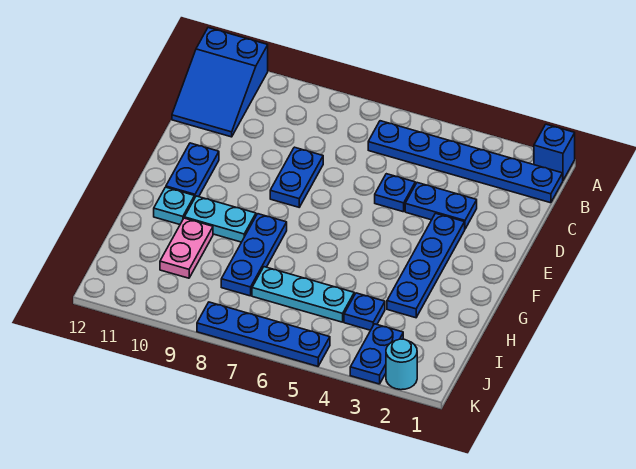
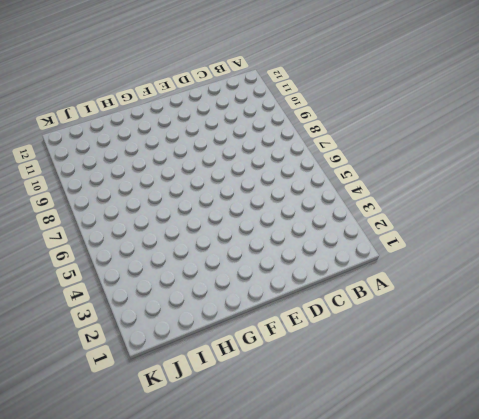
none -> blue 1x1 brick [534,124,575,180]
none -> blue 2x3 slope [172,28,268,137]
none -> blue 1x6 plate [368,121,563,203]

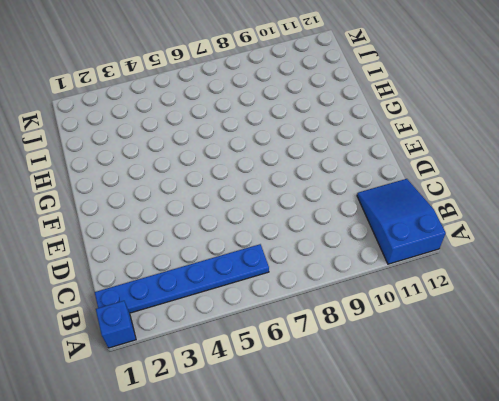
none -> blue 1x2 plate [405,183,477,229]
none -> blue 1x1 plate [375,174,415,212]
none -> blue 1x2 plate [270,147,323,207]

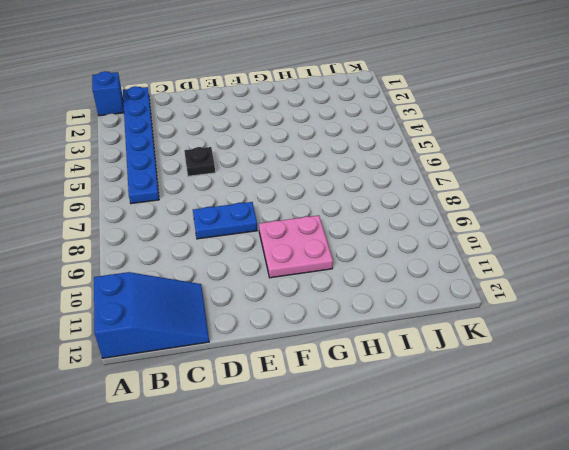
black 1x1 plate [184,147,215,176] -> blue 1x1 plate [375,174,415,212]
pink 2x2 plate [259,215,333,278] -> cyan 1x2 plate [184,196,256,242]
none -> blue 1x2 plate [405,183,477,229]
none -> blue 1x4 plate [387,213,465,318]
none -> blue 1x2 plate [166,143,219,197]

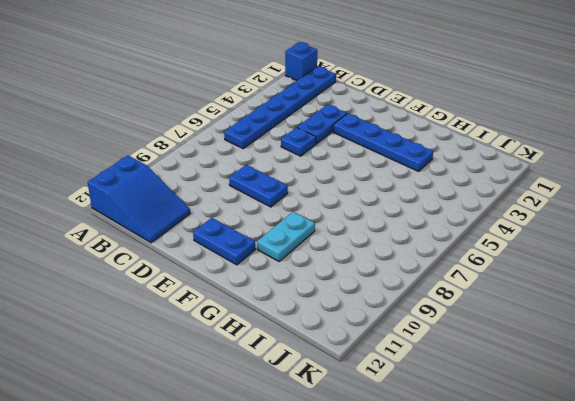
none -> blue 1x3 plate [221,214,287,296]
none -> cyan 1x1 plate [154,187,195,224]
none -> pink 1x2 plate [160,218,213,278]

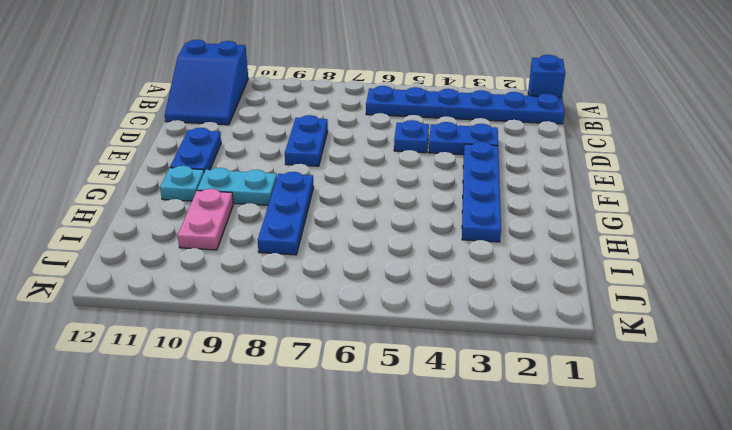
none -> blue 1x1 plate [344,293,385,330]
none -> cyan 1x3 plate [252,267,354,322]
none -> blue 1x2 plate [350,324,403,384]

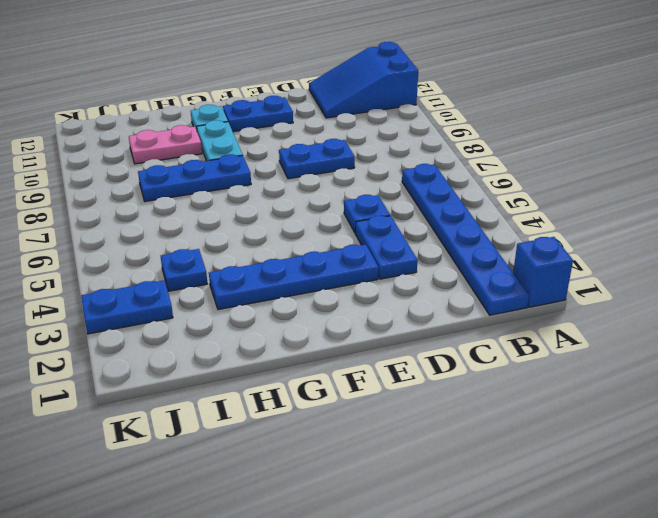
none -> cyan 1x3 plate [252,267,354,322]
none -> cyan 1x1 round brick [386,339,417,390]
none -> blue 1x4 plate [197,302,330,366]

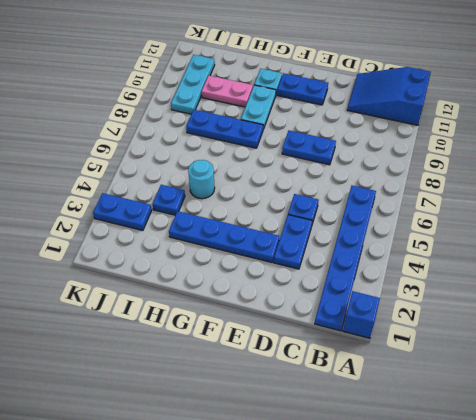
cyan 1x1 round brick [188,160,215,199] -> cyan 1x1 round brick moved to [386,339,417,390]
cyan 1x3 plate [171,55,215,114] -> cyan 1x3 plate moved to [252,267,354,322]
none -> blue 1x4 plate [197,302,330,366]

